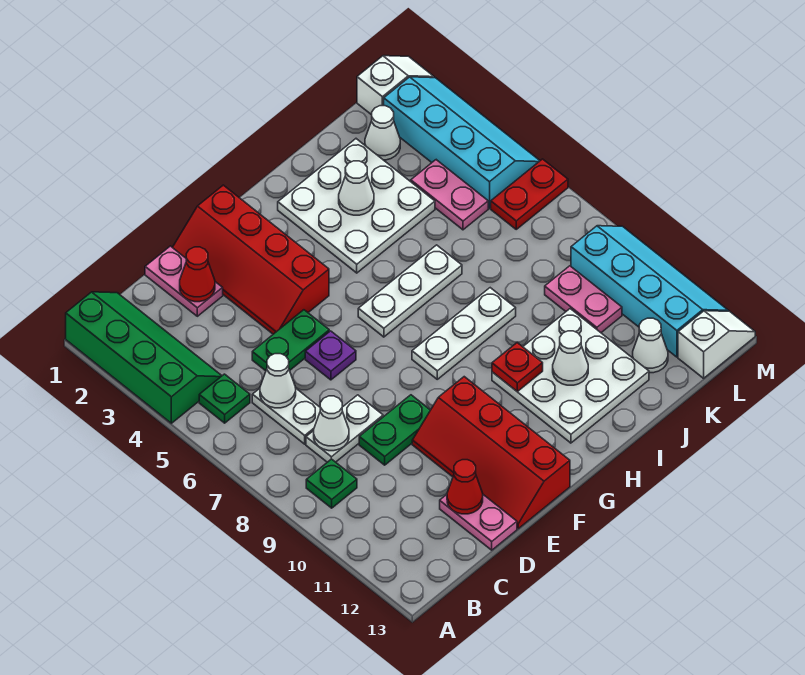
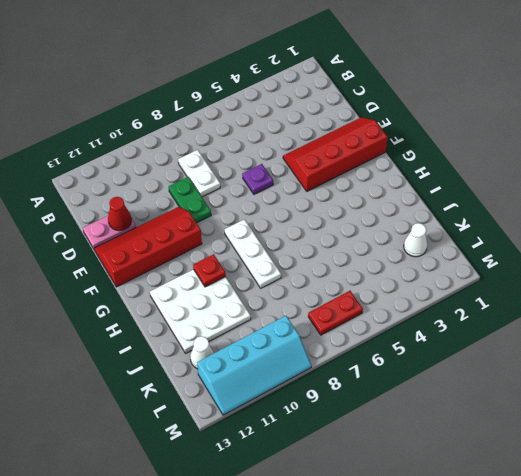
red 1x2 plate [308,291,363,335] -> red 1x2 plate turned to [491,159,568,229]
none -> green 2x4 slope [66,292,222,423]
none -> green 1x1 plate [199,374,250,423]
none -> green 1x1 plate [306,459,357,508]
none -> white 1x2 plate [252,388,320,444]

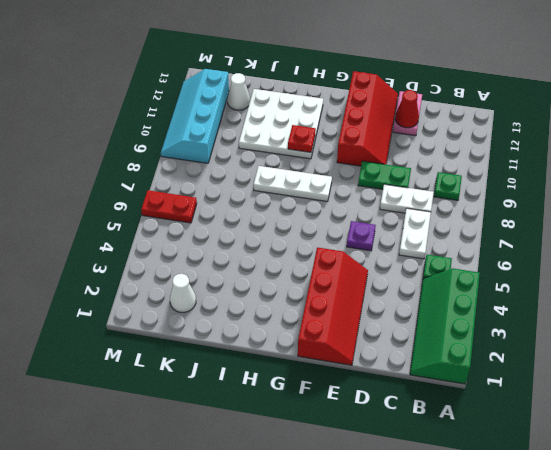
none -> pink 1x2 plate [145,246,223,316]
none -> green 1x2 plate [252,310,329,371]
none -> white 1x3 plate [358,245,462,337]
none -> white 3x3 plate [278,139,435,273]

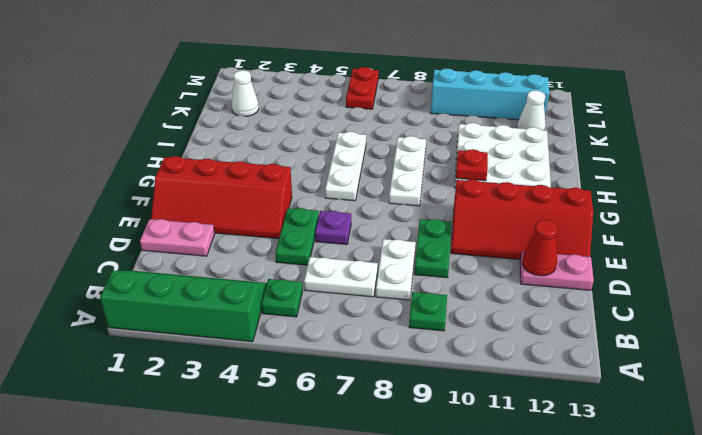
none -> white 3x3 plate [278,139,435,273]
none -> pink 1x2 plate [411,160,488,230]
none -> pink 1x2 plate [545,266,622,333]
none -> white 1x2 slope [357,56,434,115]

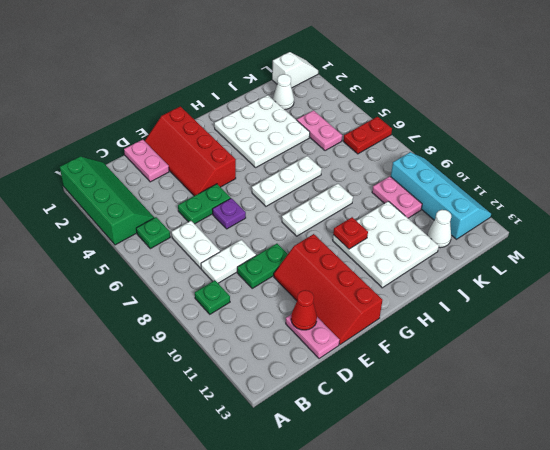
none -> cyan 2x4 slope [384,77,540,208]
none -> white 1x2 slope [678,311,755,378]
none -> white 1x1 cone [260,354,296,408]
none -> white 1x1 cone [314,396,349,451]

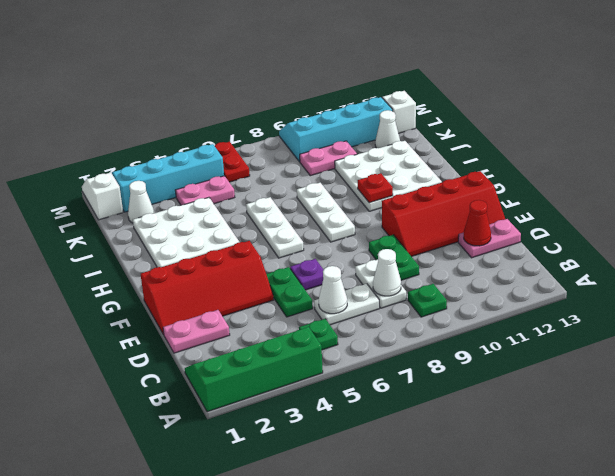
none -> red 1x1 cone [180,247,215,302]
none -> white 1x1 cone [339,161,374,215]
none -> white 1x1 cone [553,331,588,385]

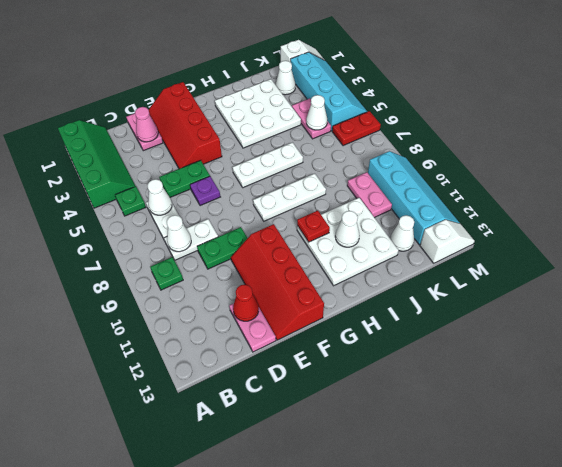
pink 1x1 cone [135,107,158,142] -> red 1x1 cone [180,247,215,302]
white 1x1 cone [306,95,327,130] -> white 1x1 cone moved to [339,161,374,215]

